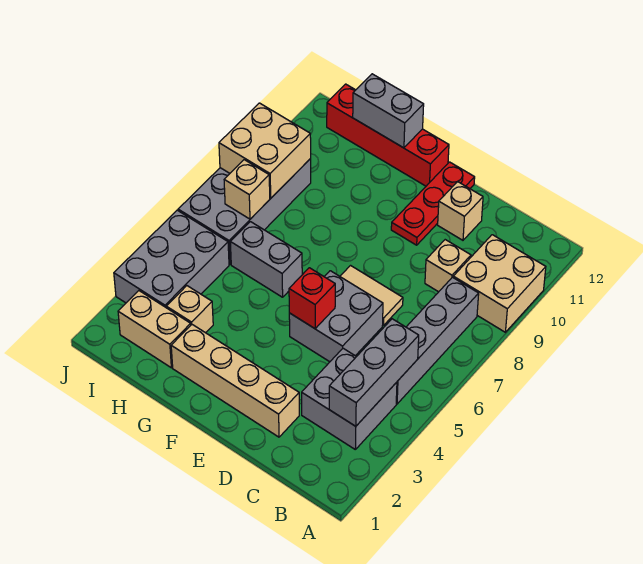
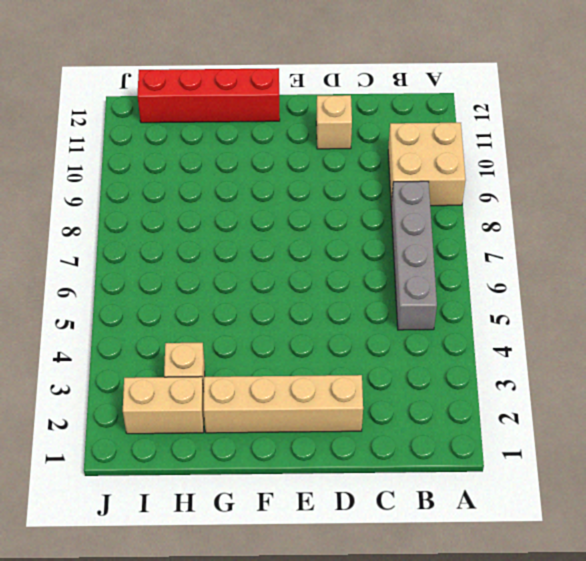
none -> grey 2x2 brick [302,348,397,449]
none -> tan 1x1 brick [425,240,471,292]
none -> grey 2x2 brick [289,271,383,362]

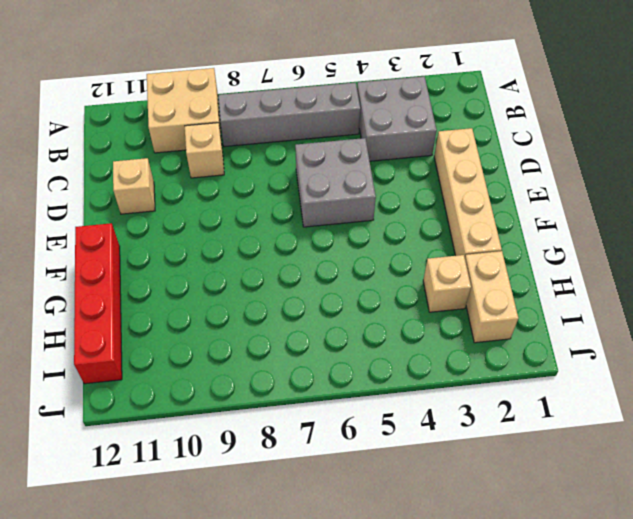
none -> tan 1x2 tile [340,266,403,325]
none -> red 1x3 plate [391,162,475,245]
none -> grey 1x2 brick [230,222,302,297]

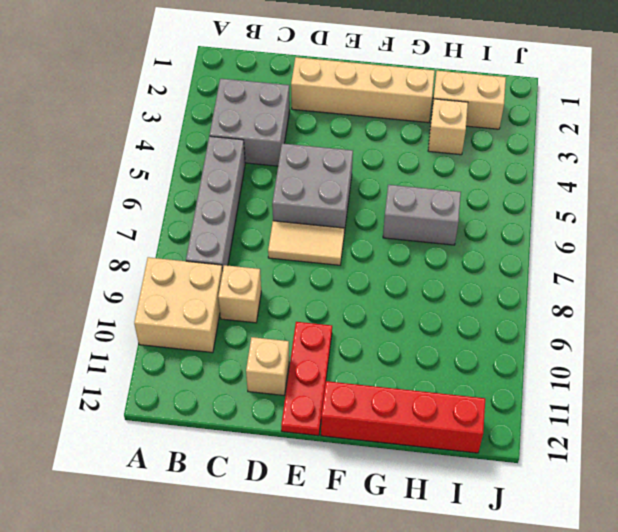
none -> grey 2x3 brick [114,210,229,307]
none -> grey 2x4 brick [178,159,311,264]
none -> grey 1x3 brick [329,319,419,426]

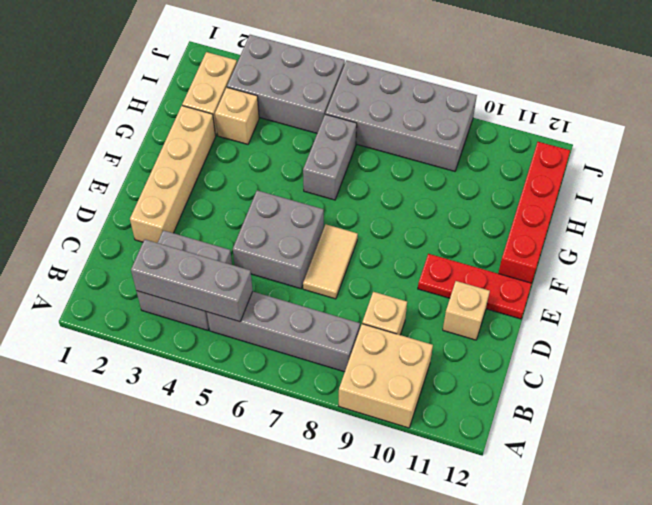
none -> red 1x1 brick [289,268,335,329]
none -> grey 1x2 brick [353,74,424,148]
none -> tan 1x1 brick [224,160,270,219]

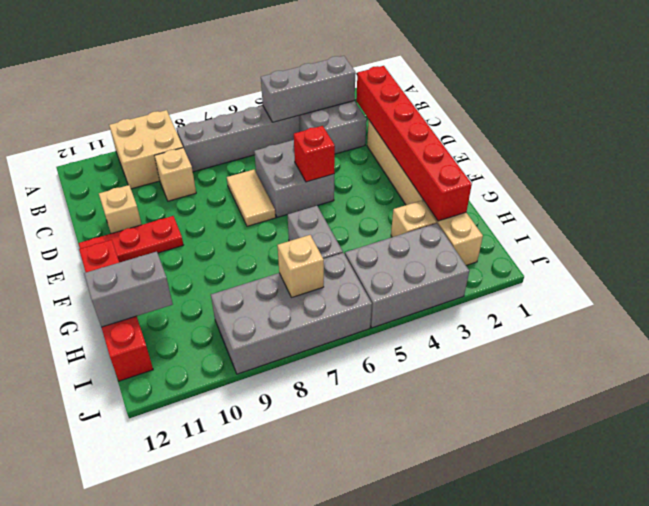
red 1x6 brick [356,66,472,221] -> none
grey 1x2 brick [84,252,173,327] -> grey 1x2 brick turned to [353,74,424,148]
none -> tan 2x2 brick [219,103,311,198]

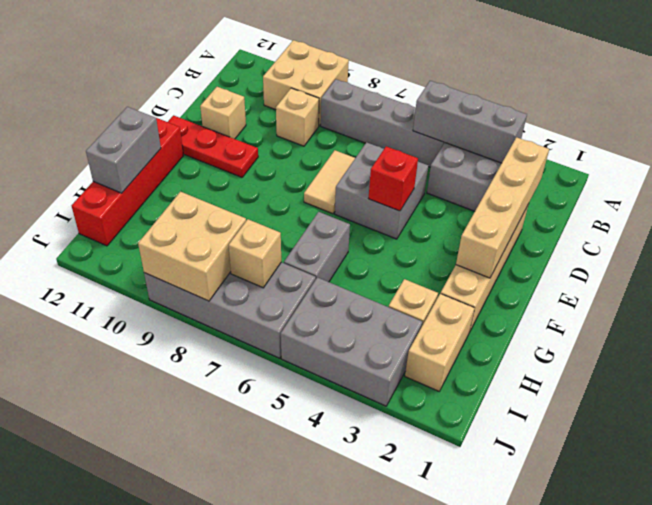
tan 1x4 brick [456,137,549,278] -> none

